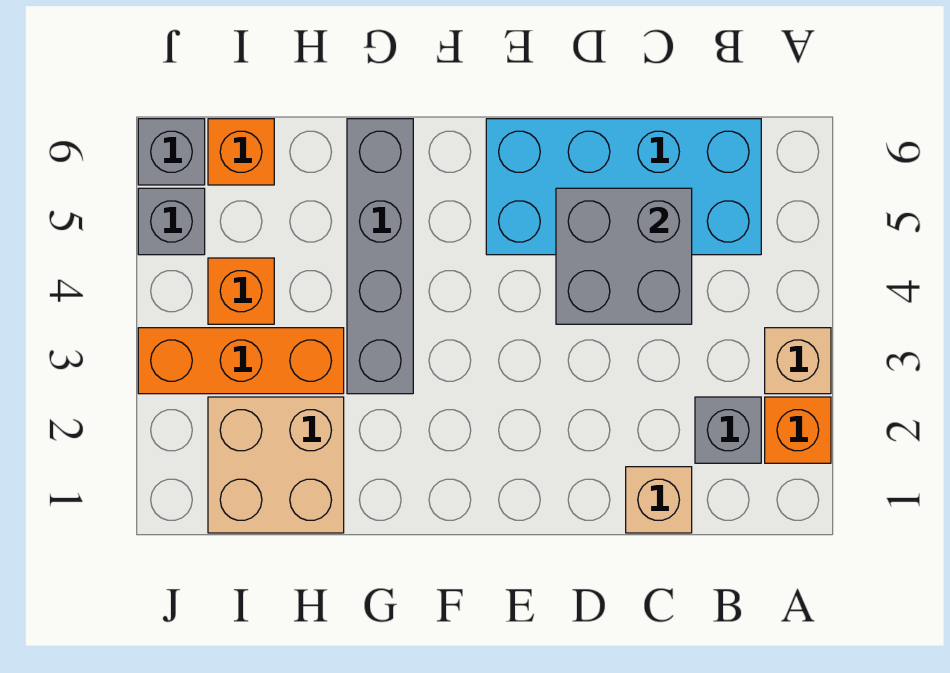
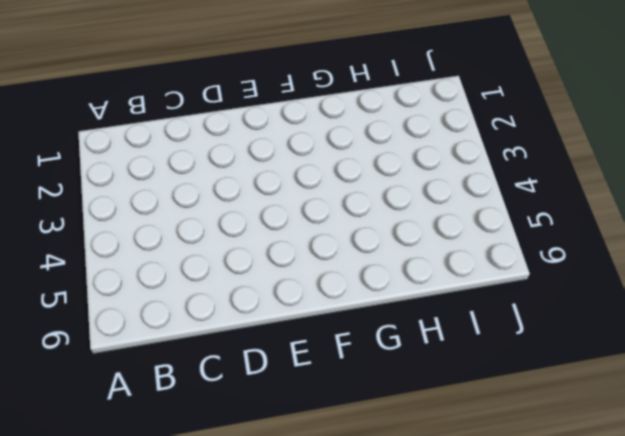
none -> orange 1x1 brick [765,397,831,463]
none -> tan 1x1 brick [765,328,831,394]
none -> grey 1x1 brick [695,397,761,463]

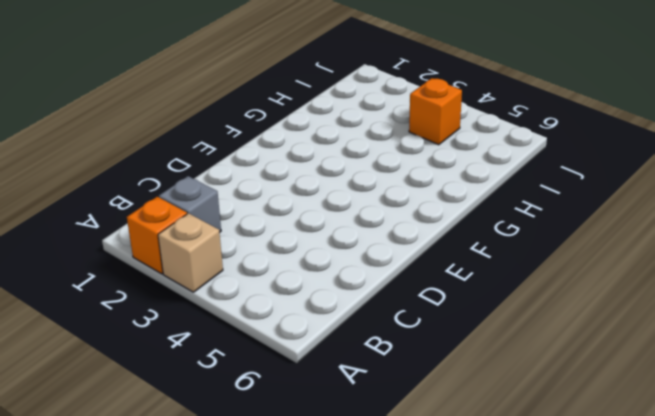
none -> cyan 2x4 brick [486,119,761,255]
none -> tan 1x1 brick [626,467,692,533]
none -> grey 1x4 brick [347,119,413,394]

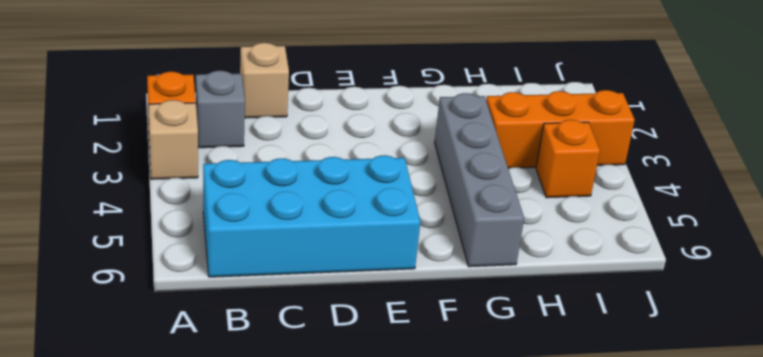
none -> tan 2x2 brick [208,397,344,533]
none -> orange 1x1 brick [208,119,274,185]
none -> grey 1x1 brick [138,188,205,255]

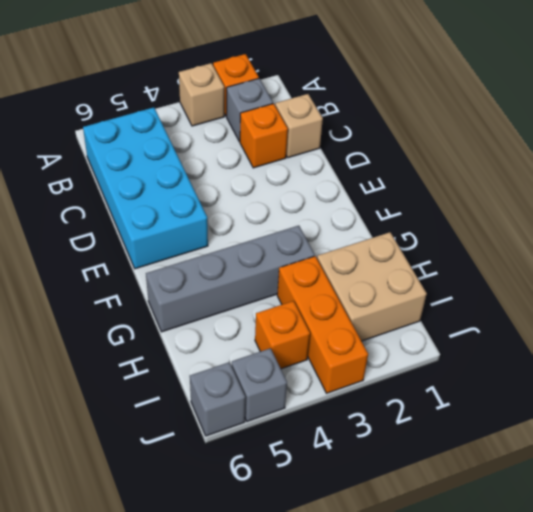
orange 1x1 brick [240,104,288,168] -> orange 1x1 brick moved to [208,119,274,185]
none -> grey 2x2 brick [556,188,692,324]

